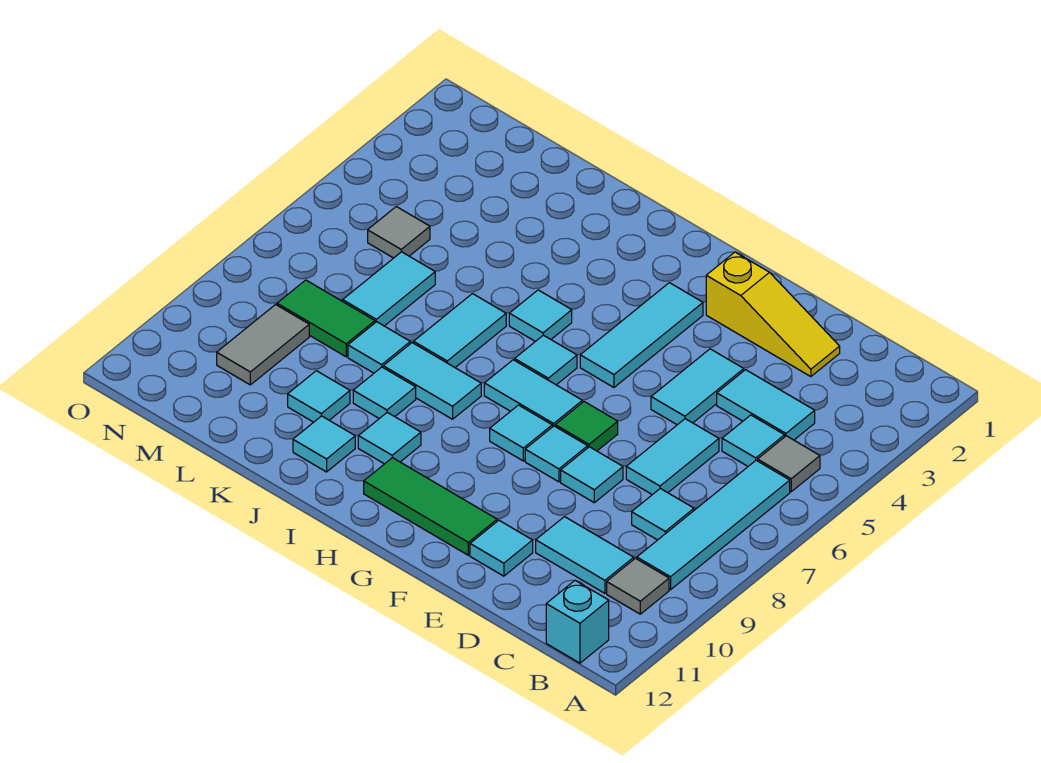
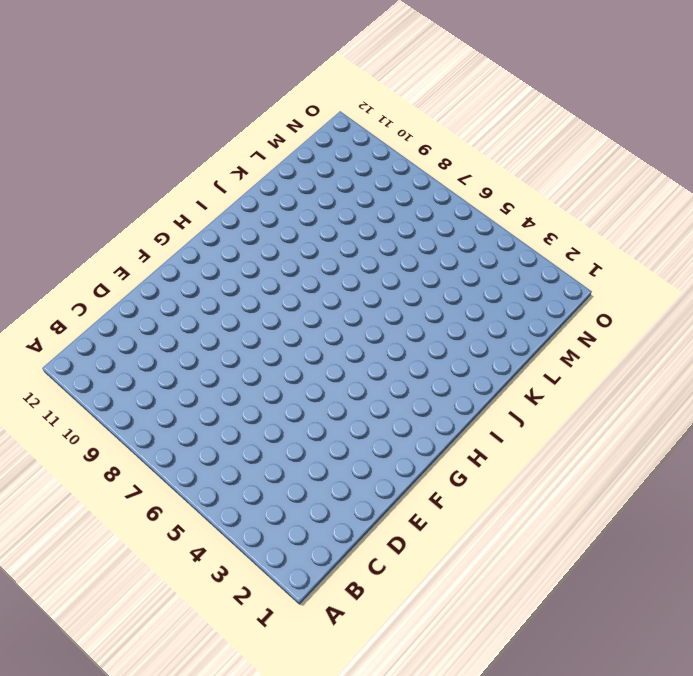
none -> grey 1x1 tile [758,436,820,492]
none -> cyan 1x4 tile [637,460,790,590]
none -> grey 1x1 tile [607,558,669,614]
none -> cyan 1x1 brick [546,581,609,663]

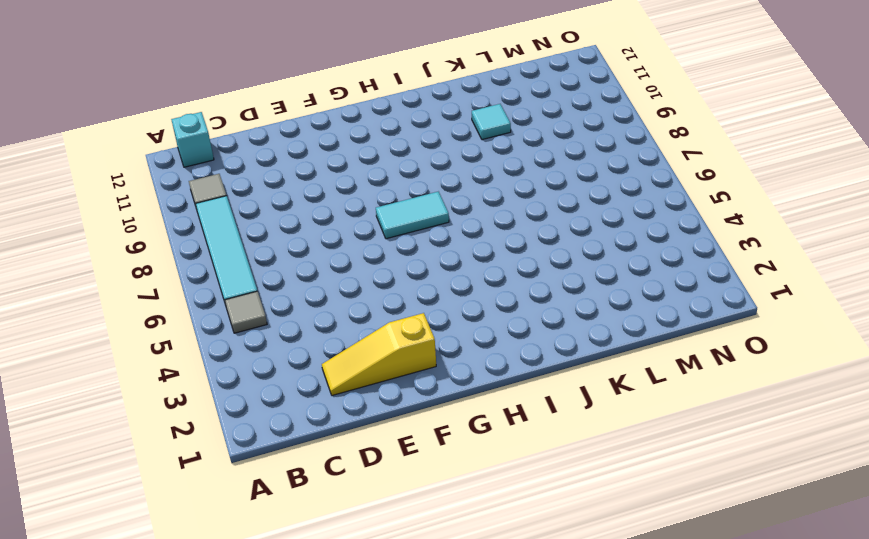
none -> cyan 1x2 tile [717,370,815,440]
none -> cyan 1x1 tile [722,415,785,466]
none -> cyan 1x1 tile [632,489,694,540]
none -> cyan 1x2 tile [536,517,634,593]

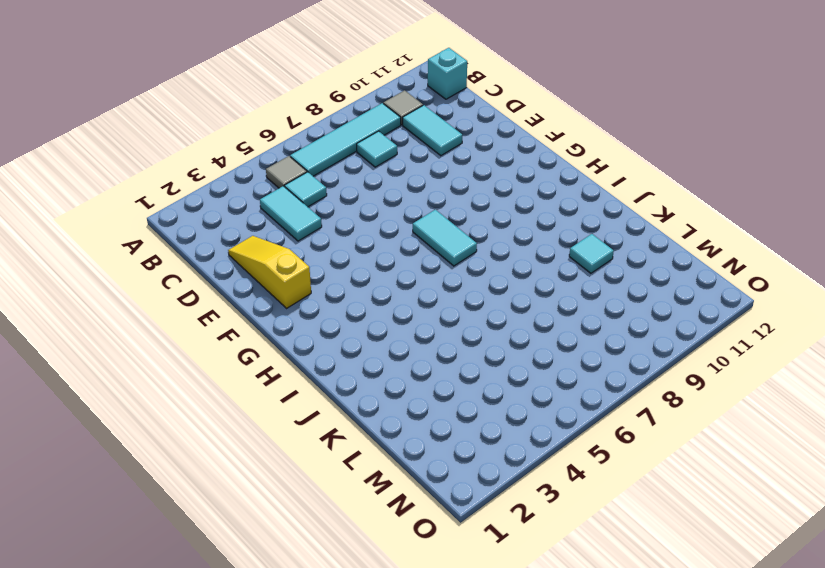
none -> cyan 1x2 tile [626,419,719,495]
none -> cyan 1x2 tile [651,349,744,425]
none -> cyan 1x1 tile [561,447,623,503]
none -> cyan 1x1 tile [470,520,533,576]

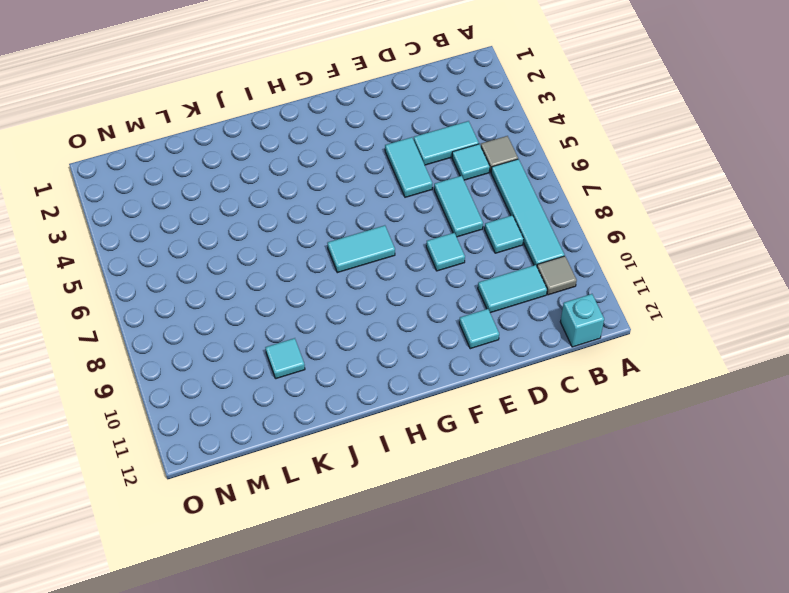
none -> yellow 1x3 slope [706,252,840,377]
none -> green 1x1 tile [555,402,618,451]
none -> cyan 1x1 tile [525,426,588,482]
none -> green 1x3 tile [364,458,497,555]

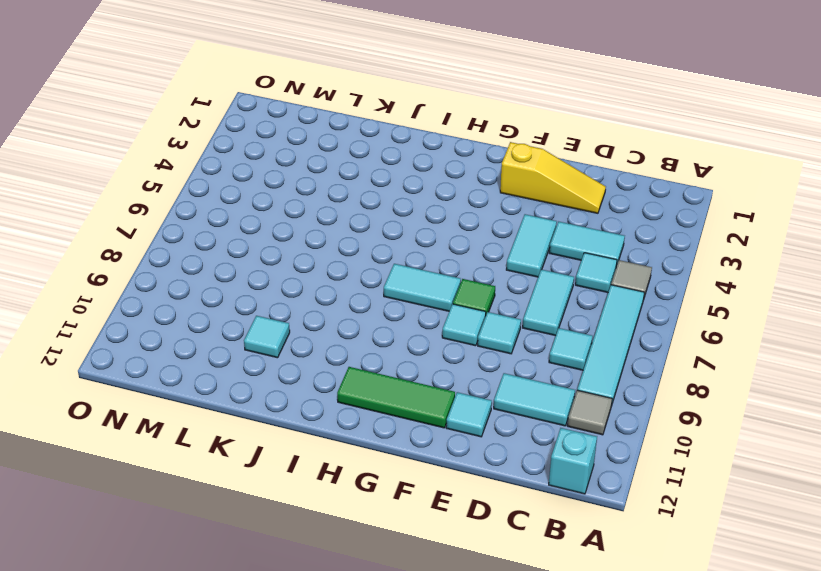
none -> cyan 1x3 tile [580,283,703,387]
none -> cyan 1x1 tile [490,405,552,461]
none -> cyan 1x1 tile [515,335,577,385]
none -> cyan 1x1 tile [509,290,572,342]

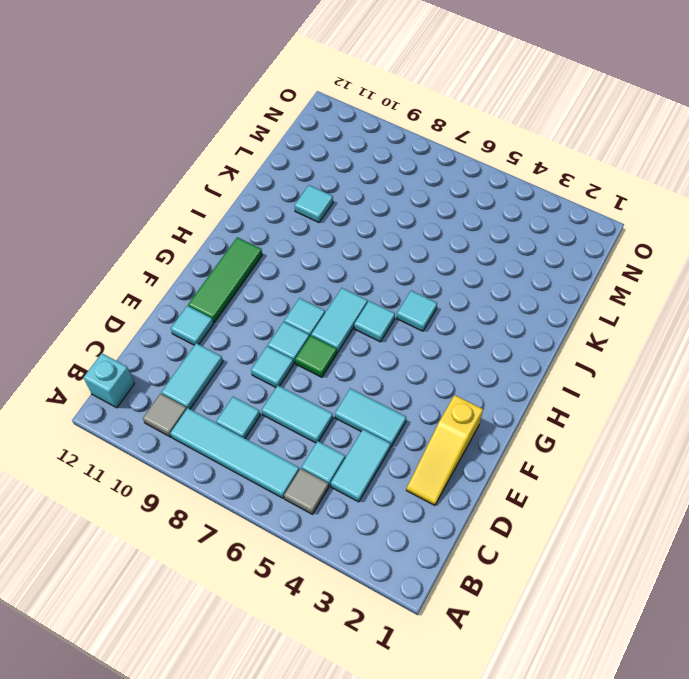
none -> cyan 1x3 tile [580,283,703,387]
none -> cyan 1x2 tile [383,343,481,419]
none -> cyan 1x1 tile [358,412,421,464]
none -> cyan 1x2 tile [414,294,506,368]

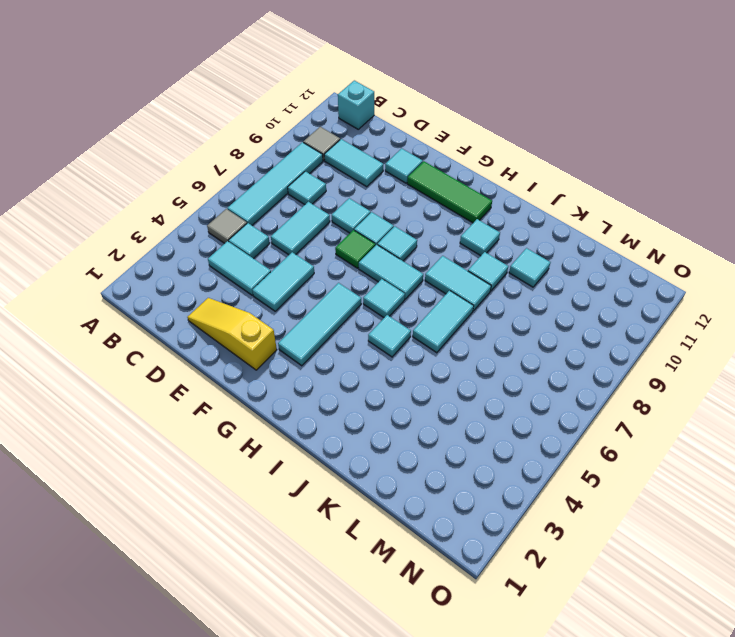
none -> cyan 1x1 tile [293,416,355,472]
none -> cyan 1x1 tile [348,322,410,373]
none -> cyan 1x2 tile [343,252,435,326]
none -> green 1x2 tile [277,280,375,357]

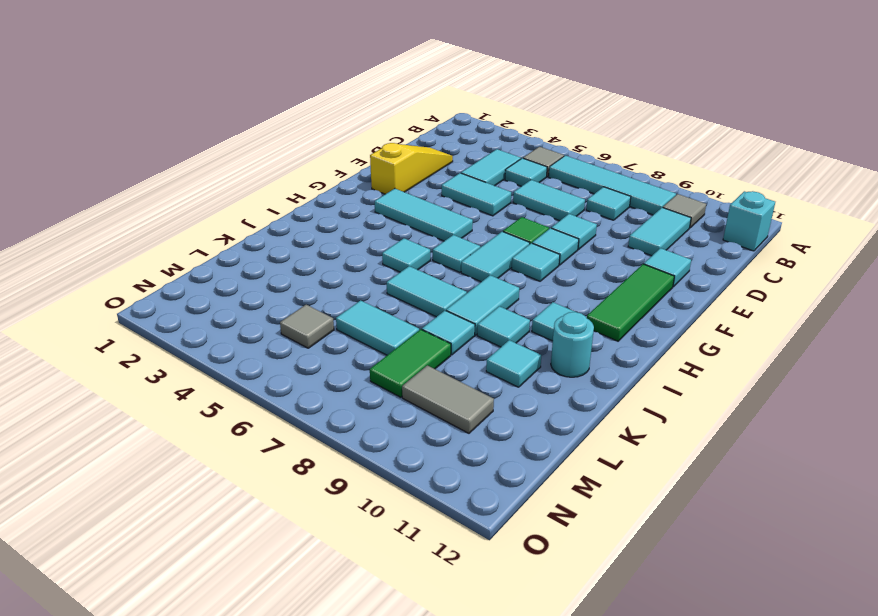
cyan 1x1 round brick [551,312,594,377] -> cyan 1x1 tile [293,416,355,472]

